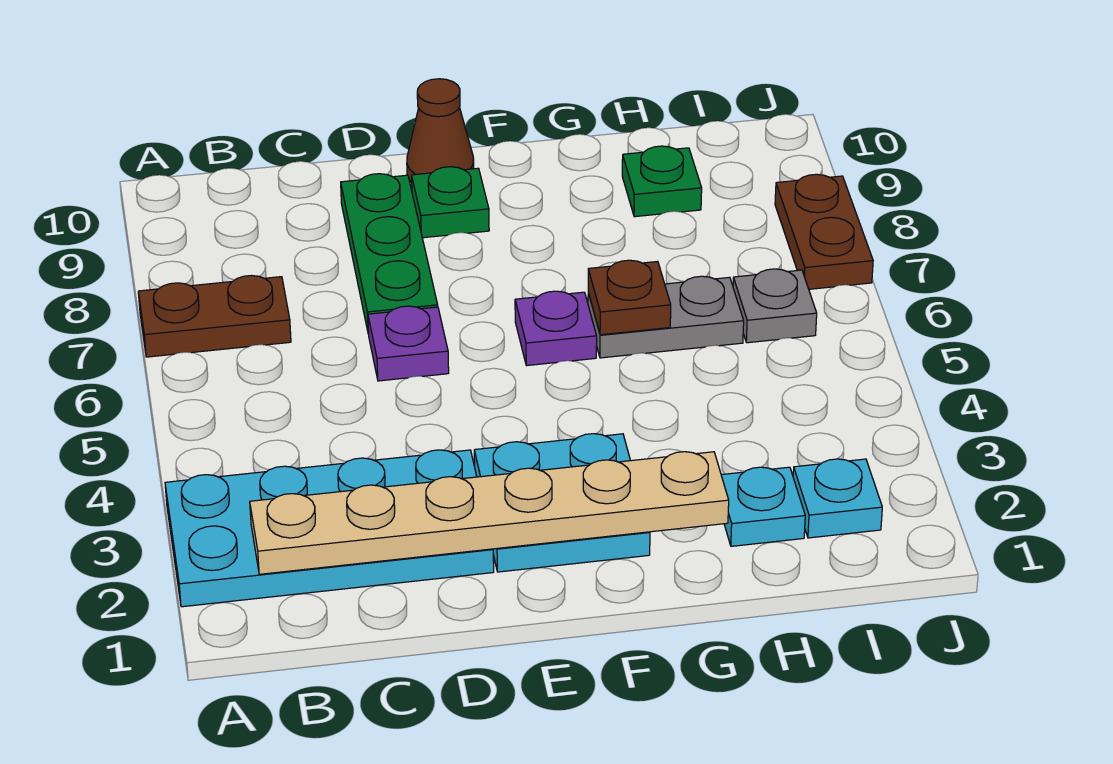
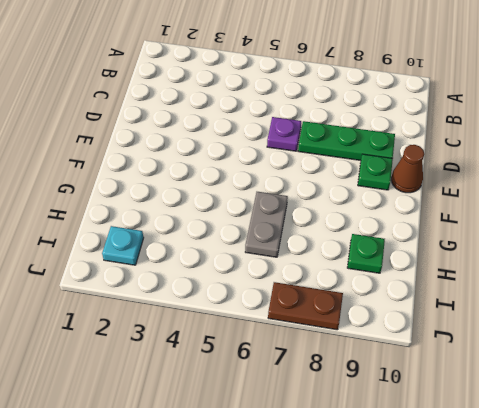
none -> cyan 2x4 plate [165,450,494,607]
none -> brown 1x2 plate [138,276,291,357]
none -> cyan 2x2 plate [474,434,650,572]

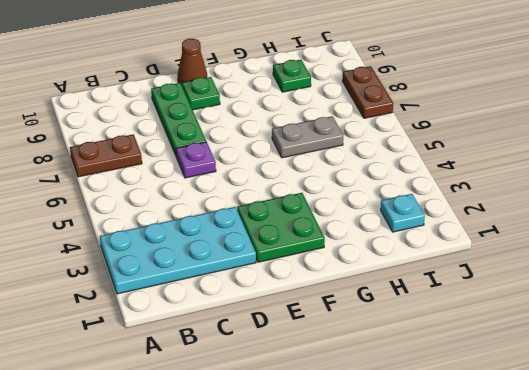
green 2x2 plate [237,193,325,262] -> cyan 2x2 plate [474,434,650,572]
none -> purple 1x1 plate [515,291,597,366]
none -> cyan 1x1 plate [721,467,805,546]
none -> grey 1x1 plate [733,269,817,343]

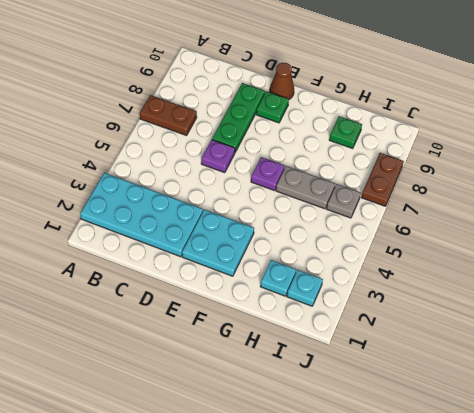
none -> tan 1x6 plate [250,452,729,574]
none -> brown 1x1 plate [588,260,671,335]

